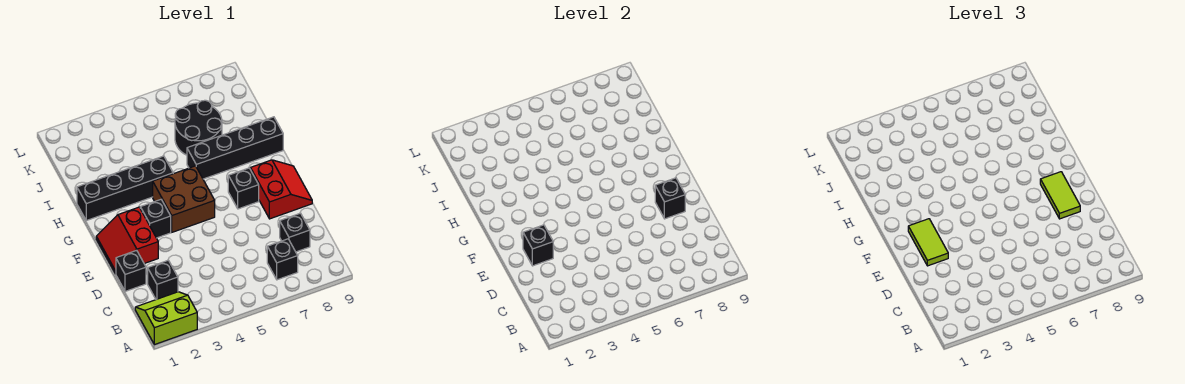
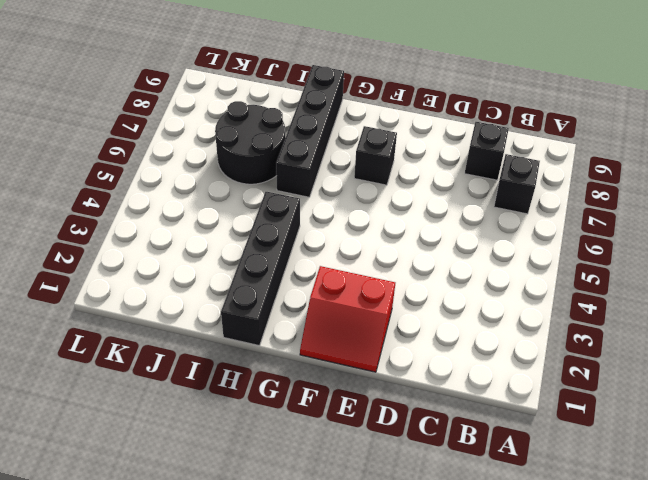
none -> lime 2x2 slope [135,292,197,345]
none -> black 1x1 brick [148,260,178,299]
none -> black 1x1 brick [116,250,146,291]

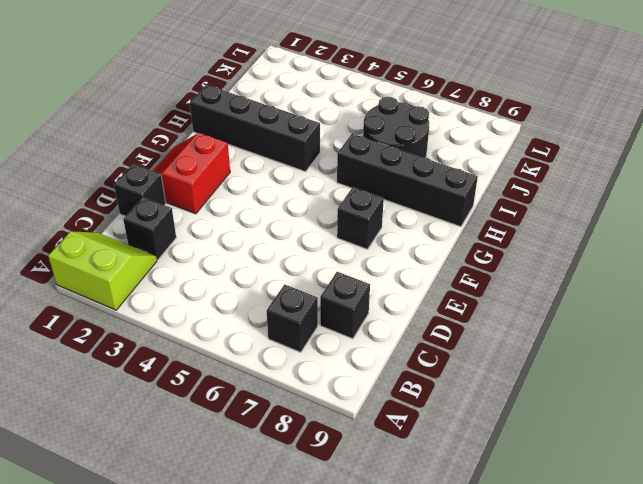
none -> red 2x2 slope [250,160,312,219]
none -> black 1x1 brick [140,200,171,238]
none -> brown 2x2 brick [153,166,215,232]

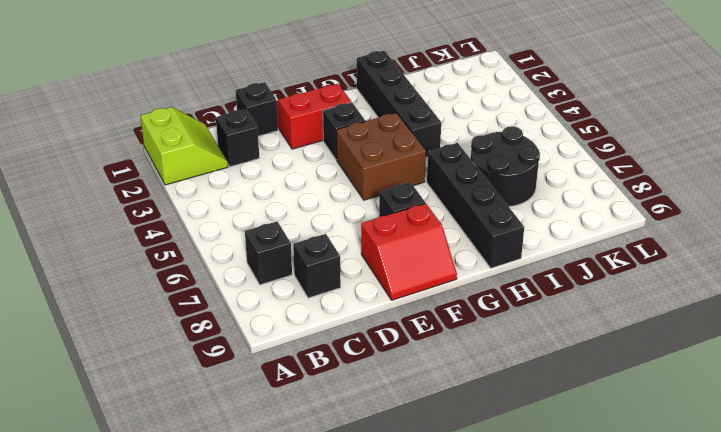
none -> black 1x1 brick [523,225,553,266]
none -> black 1x1 brick [655,178,685,219]
none -> lime 1x2 tile [908,219,948,266]

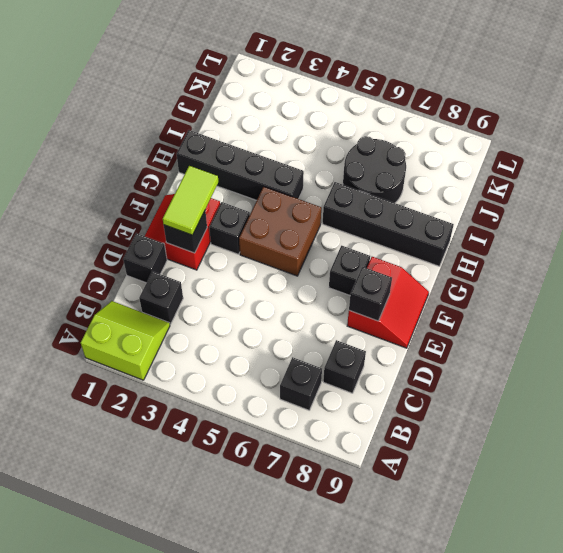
none -> lime 1x2 tile [1040,172,1080,219]

